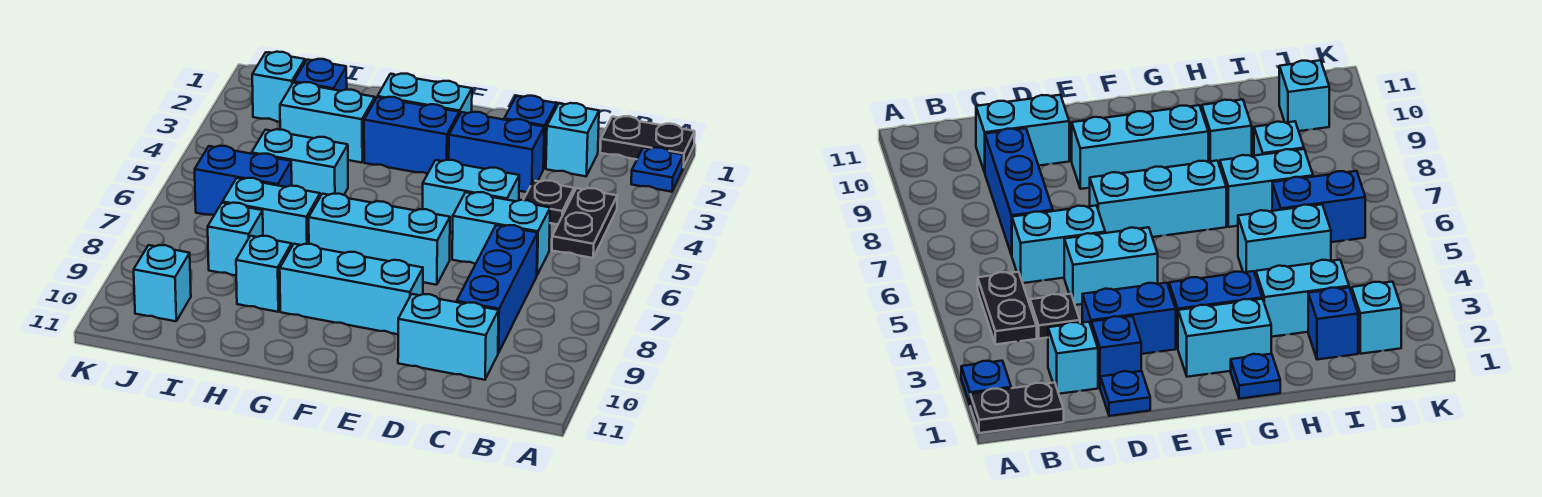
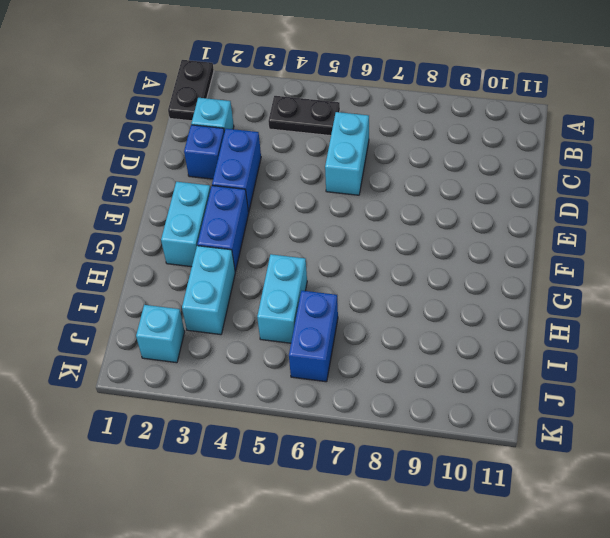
none -> blue 1x1 plate [631,147,683,192]
none -> black 1x1 plate [524,180,574,224]
none -> blue 1x3 brick [457,225,538,353]

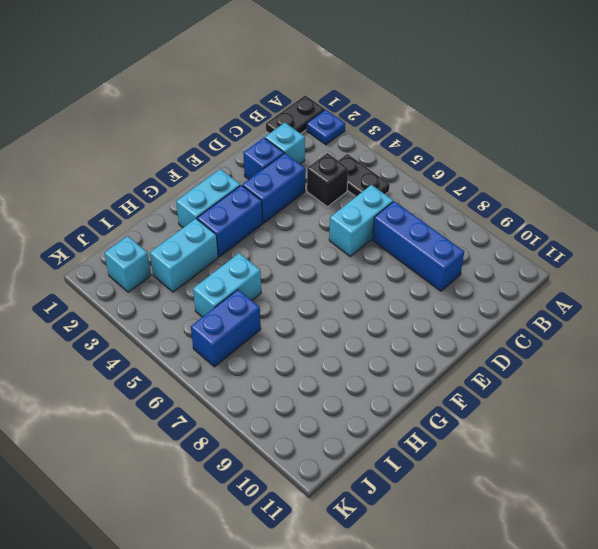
black 1x1 brick [307,153,348,207] -> black 1x1 plate [524,180,574,224]
none -> cyan 1x2 brick [398,294,499,380]
none -> blue 1x1 plate [1100,371,1150,416]
none -> cyan 1x2 brick [423,160,519,233]

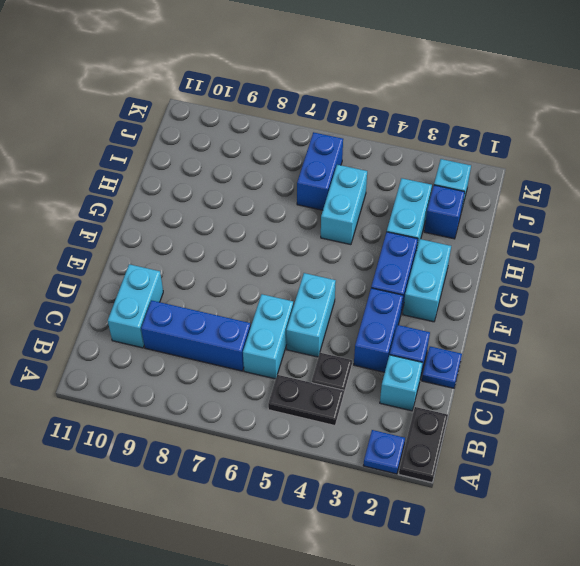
none -> cyan 1x3 brick [309,194,450,285]
none -> cyan 1x3 brick [280,244,423,334]
none -> blue 1x1 plate [1231,354,1280,399]

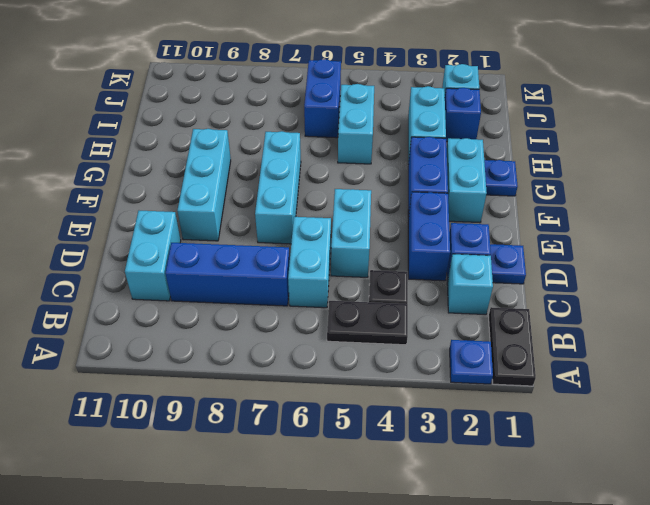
none -> cyan 1x2 brick [222,178,320,246]
none -> cyan 1x1 brick [236,236,292,312]
none -> cyan 1x1 brick [208,203,263,276]

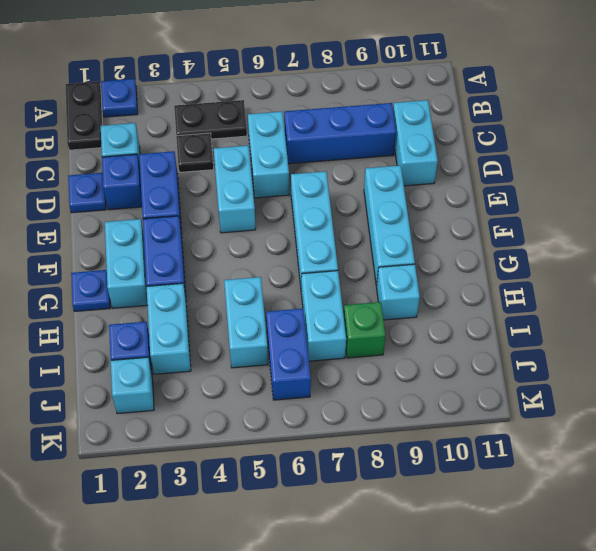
green 1x1 brick [344,302,386,358] -> cyan 1x1 brick [208,203,263,276]
none -> cyan 1x1 brick [134,245,191,321]

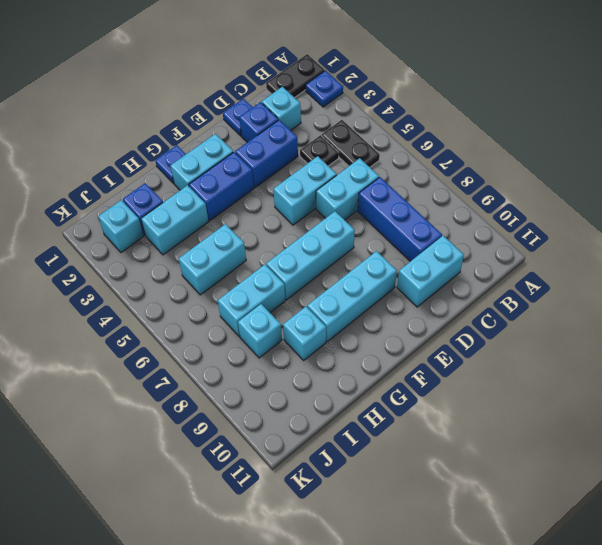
none -> blue 1x2 brick [195,146,292,215]
none -> cyan 1x1 brick [134,245,191,321]

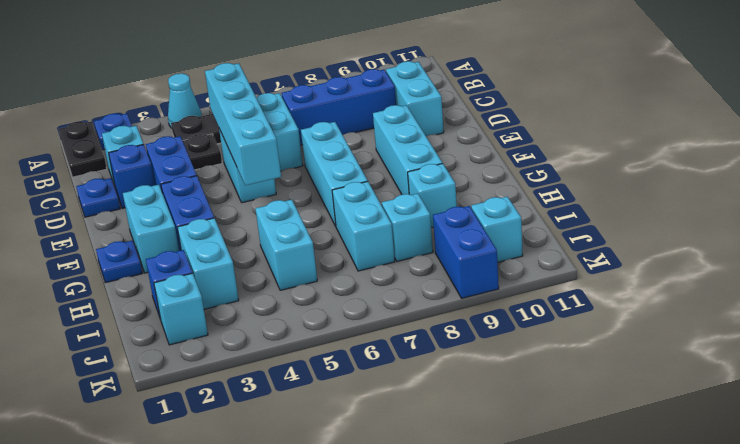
cyan 1x1 cone [168,73,202,128] -> none
cyan 1x4 brick [205,63,281,185] -> none
blue 1x2 brick [433,206,499,298] -> blue 1x2 brick moved to [195,146,292,215]

